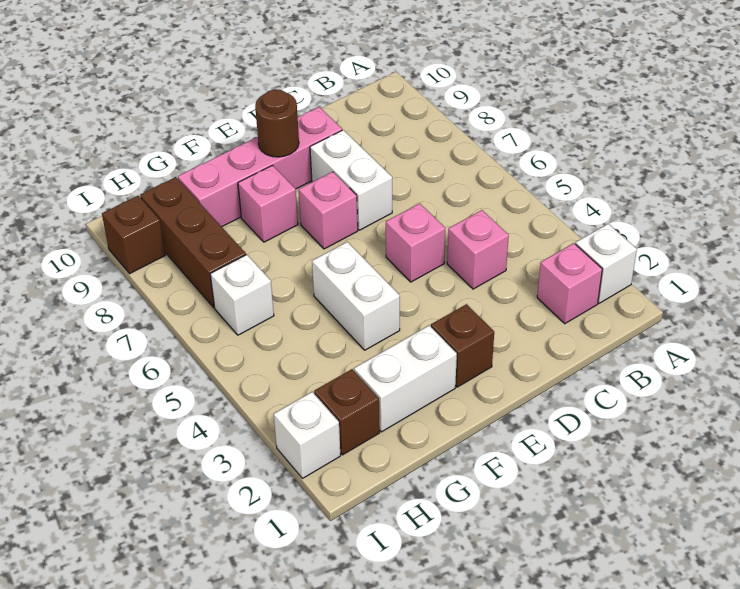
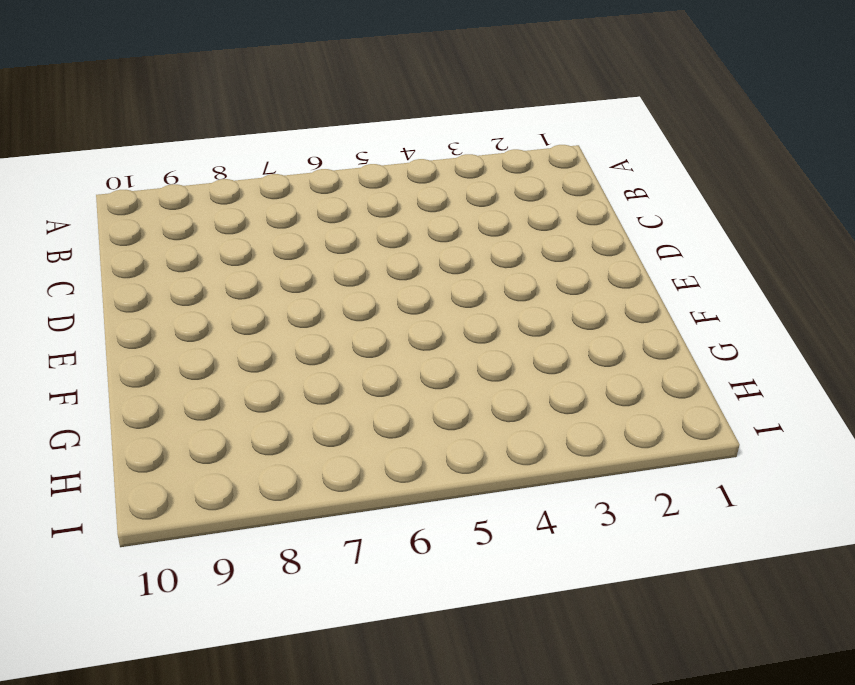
none -> white 1x1 brick [575,224,637,303]
none -> pink 1x1 brick [537,243,602,324]
none -> pink 1x1 brick [447,210,509,289]

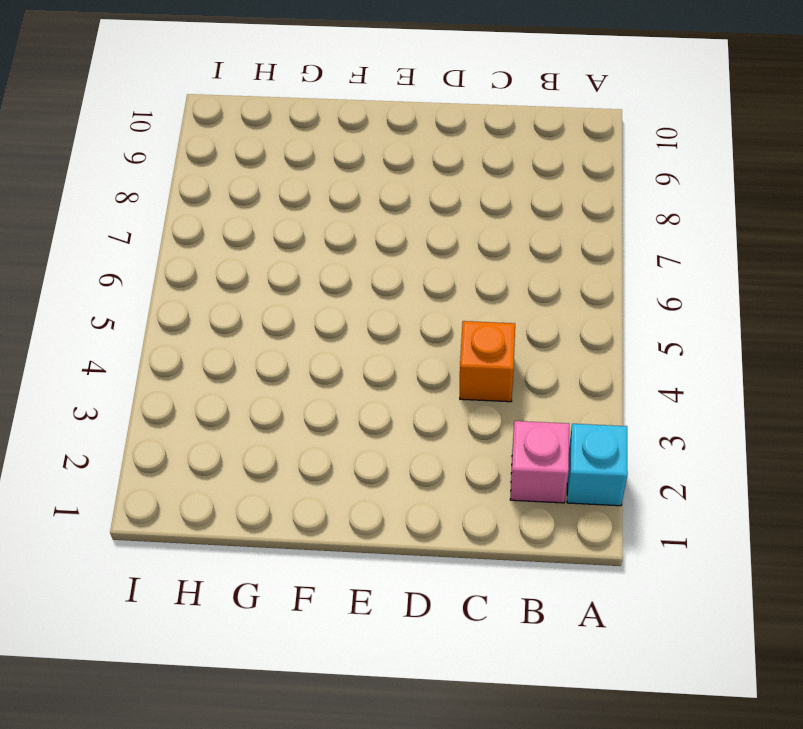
cyan 1x1 brick [567,424,628,506] -> white 1x1 brick [575,224,637,303]
orange 1x1 brick [460,321,515,402] -> pink 1x1 brick [447,210,509,289]
none -> pink 1x1 brick [386,203,445,282]
none -> white 1x2 brick [310,130,392,230]
none -> pink 1x4 brick [178,107,342,227]

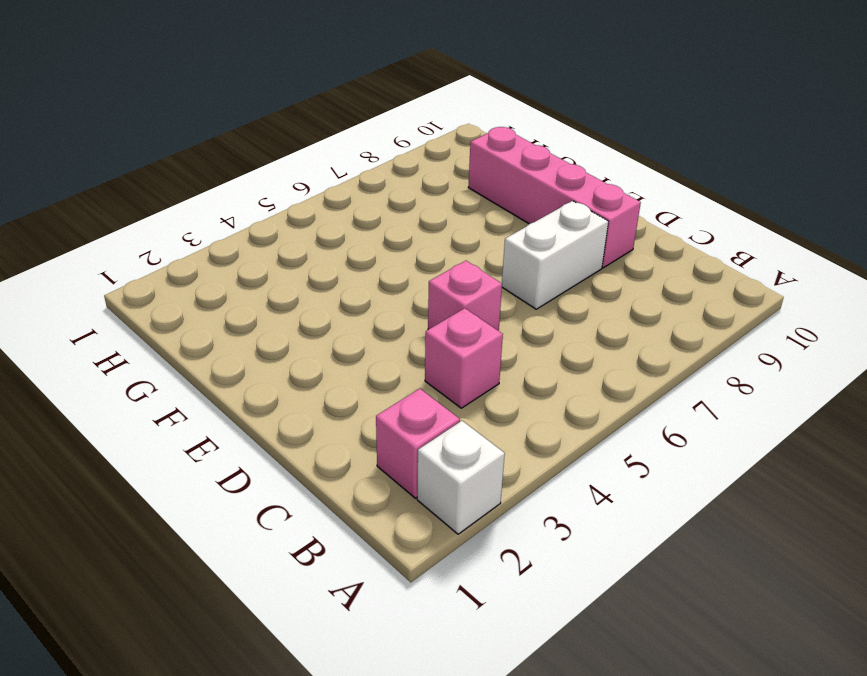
none -> brown 1x1 brick [431,304,494,387]
none -> pink 1x1 brick [299,172,358,249]
none -> white 1x2 brick [354,326,457,432]

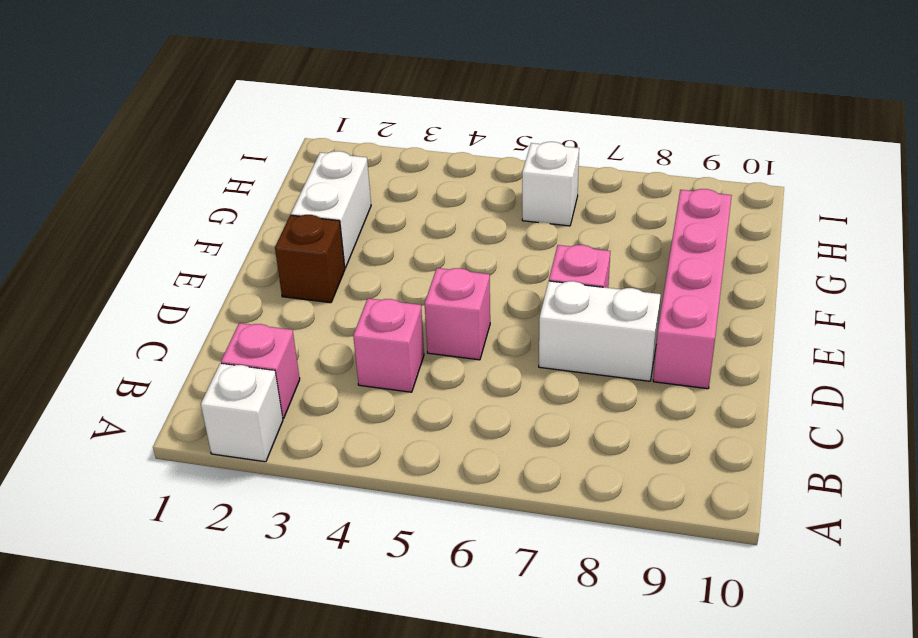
none -> white 1x2 brick [312,242,400,350]
none -> pink 1x1 brick [238,165,298,242]
none -> brown 1x1 brick [314,369,380,455]

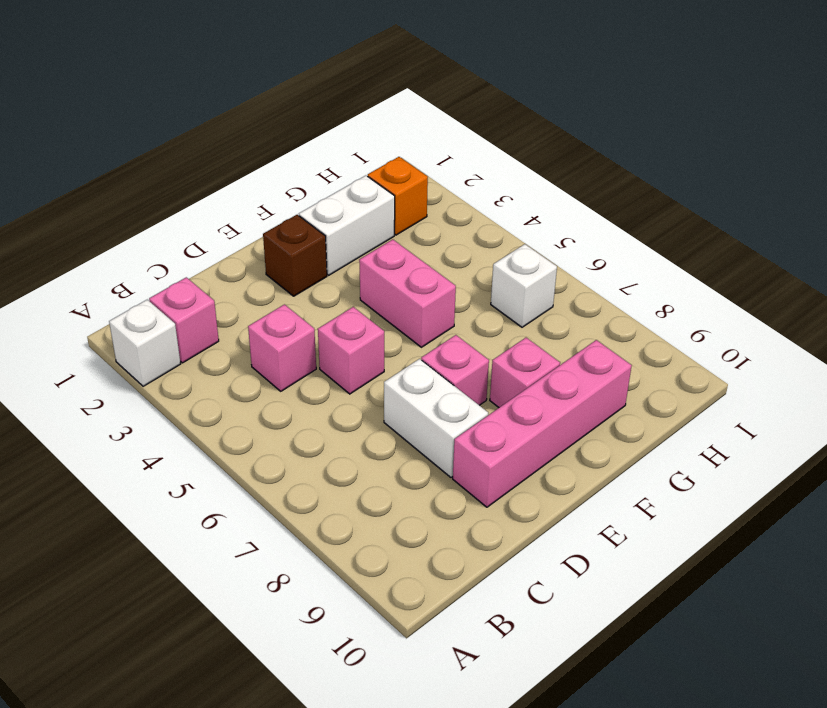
pink 1x2 brick [359,240,456,347] -> white 1x2 brick [312,242,400,350]
orange 1x1 brick [368,157,428,235] -> brown 1x1 brick [314,369,380,455]
none -> brown 1x3 brick [140,177,246,307]
none -> white 1x1 brick [274,392,340,478]
none -> brown 1x1 brick [102,196,165,274]

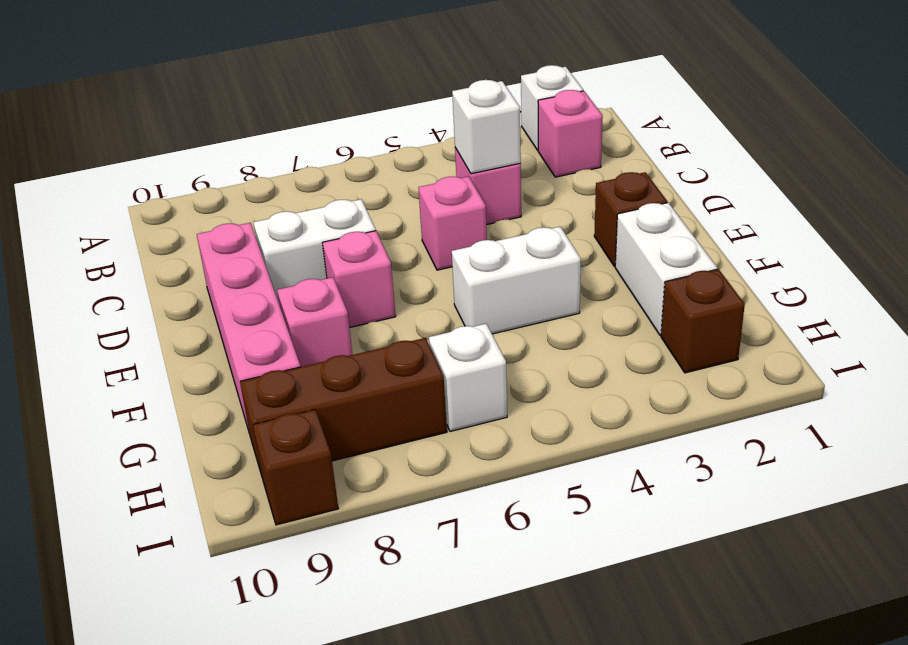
white 1x1 brick [452,80,521,174] -> white 1x1 brick moved to [274,392,340,478]
none -> brown 1x1 round brick [255,89,299,157]

